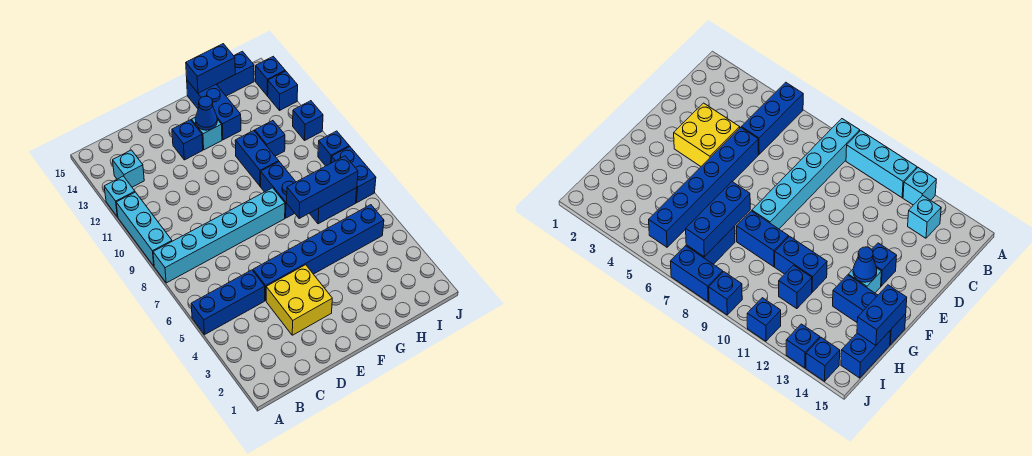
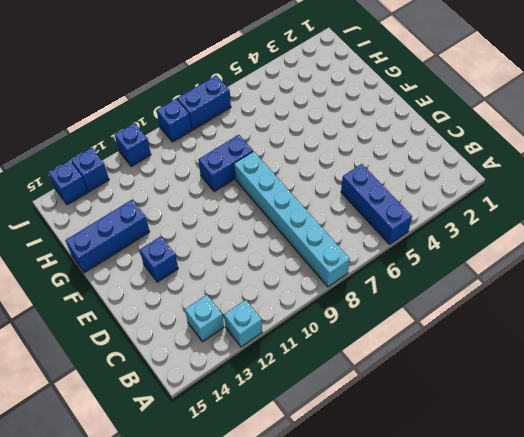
none -> cyan 1x3 brick [116,192,172,266]
none -> yellow 2x2 brick [266,265,332,335]
none -> blue 1x6 brick [253,205,384,300]

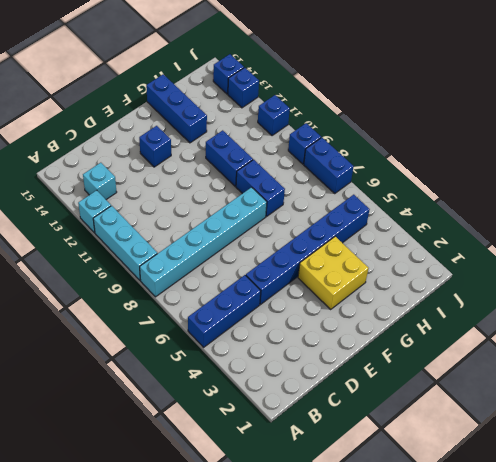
yellow 2x2 brick [298,236,369,309] -> yellow 2x2 brick moved to [266,265,332,335]
none -> cyan 1x1 brick [191,117,222,150]
none -> blue 1x2 brick [310,188,357,224]
none -> blue 1x1 brick [255,121,285,156]

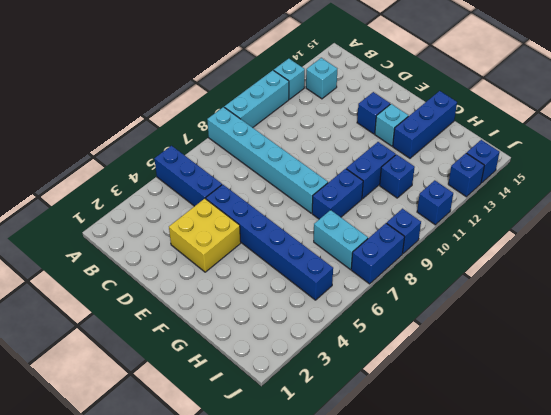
cyan 1x2 brick [314,210,368,269] -> blue 1x2 brick [310,188,357,224]
none -> blue 1x2 brick [216,51,254,96]
none -> blue 1x1 cone [195,96,217,130]
none -> blue 1x3 brick [287,156,358,218]

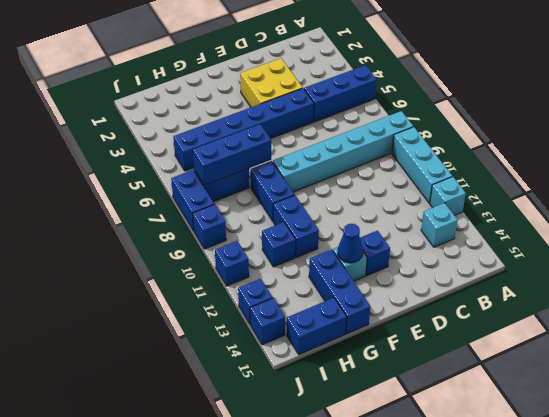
none -> blue 1x2 brick [186,44,235,93]

